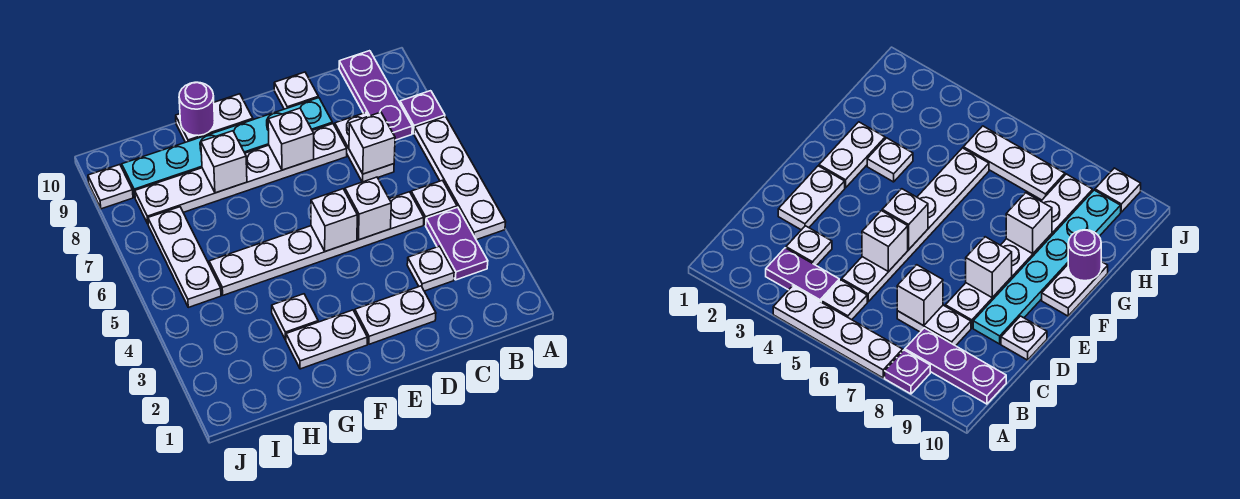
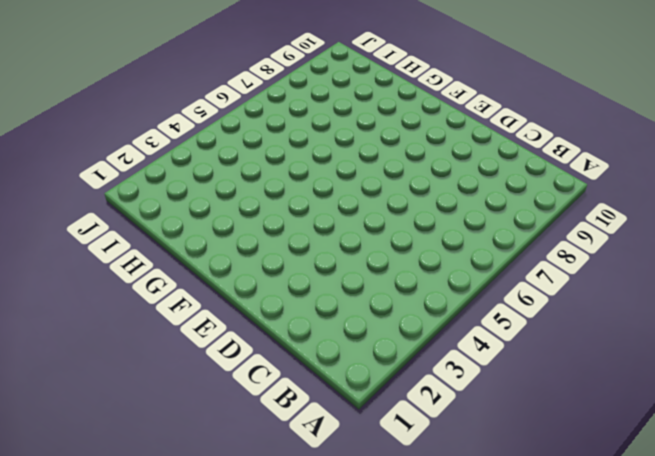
none -> white 1x4 plate [414,116,506,240]
none -> purple 1x1 plate [400,91,445,134]
none -> purple 1x2 plate [426,207,488,280]

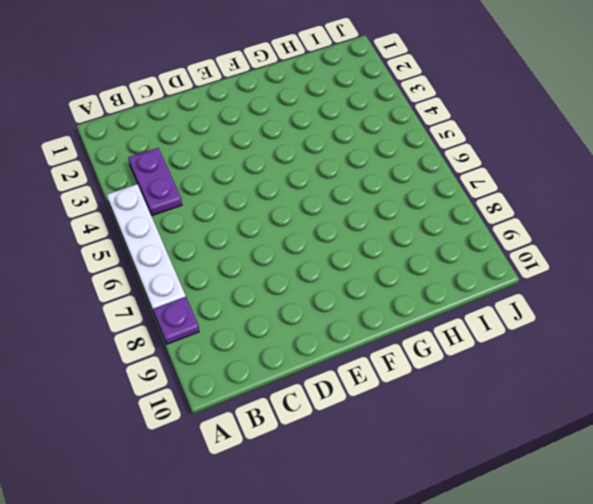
none -> white 1x1 plate [411,180,457,225]
none -> purple 1x3 plate [339,51,412,140]
none -> white 1x1 plate [407,246,454,291]

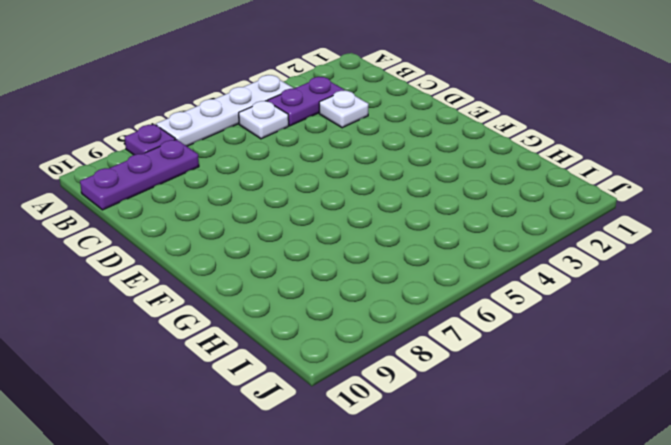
none -> white 1x6 plate [209,192,424,295]
none -> white 1x2 plate [335,113,394,182]
none -> white 1x2 plate [355,286,436,344]

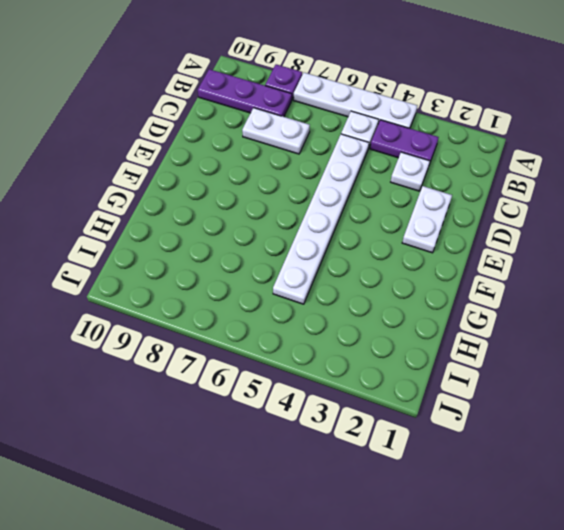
none -> white 1x6 plate [135,124,347,223]
none -> cyan 1x6 plate [122,98,333,197]
none -> white 1x1 plate [274,72,318,109]

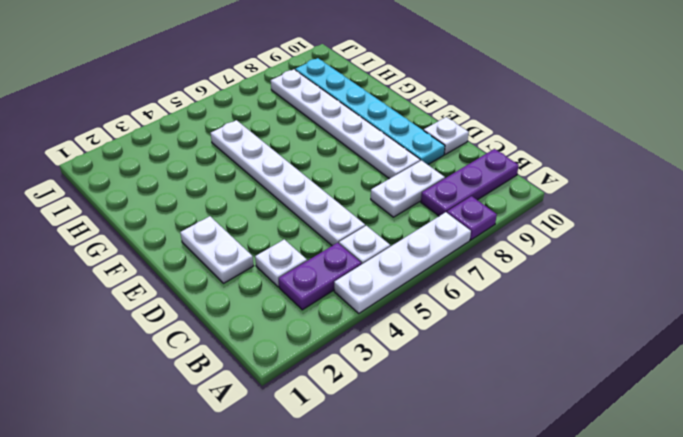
none -> white 1x2 plate [286,310,367,369]
none -> white 1x2 plate [176,94,253,142]
none -> white 1x1 plate [272,294,318,340]

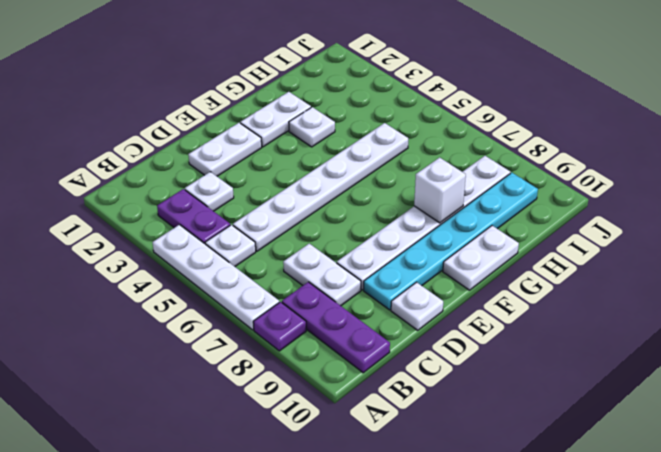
none -> white 1x3 plate [148,207,221,307]
none -> white 1x1 plate [88,165,133,209]
none -> white 1x1 brick [349,112,395,174]

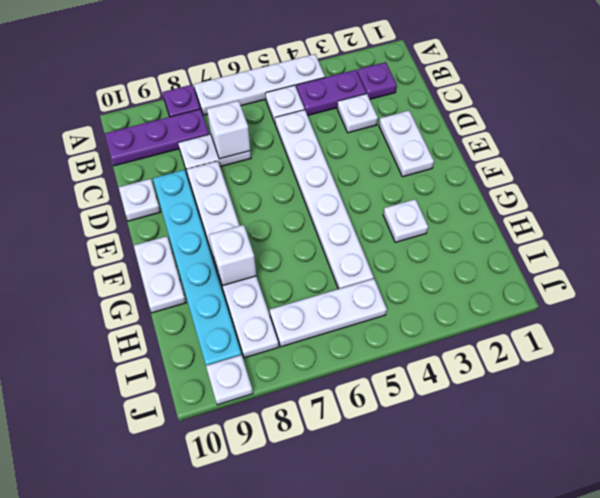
purple 1x1 plate [357,62,397,99] -> none
none -> white 1x2 plate [286,310,367,369]
none -> white 1x1 brick [345,177,391,240]
none -> white 1x1 brick [311,189,357,251]

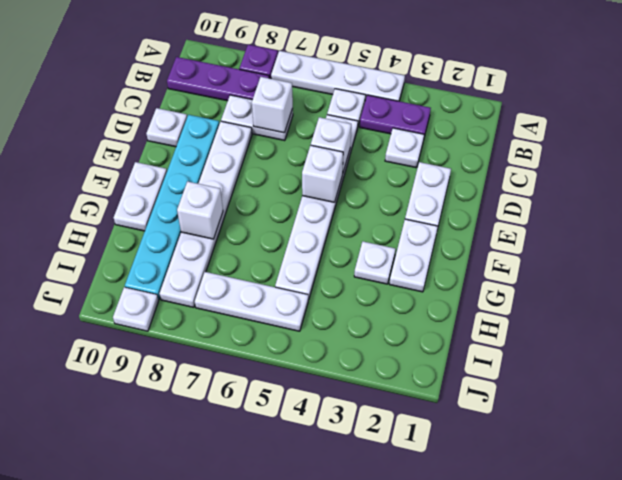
none -> white 1x1 brick [268,108,314,170]
none -> purple 1x1 round brick [179,82,215,136]

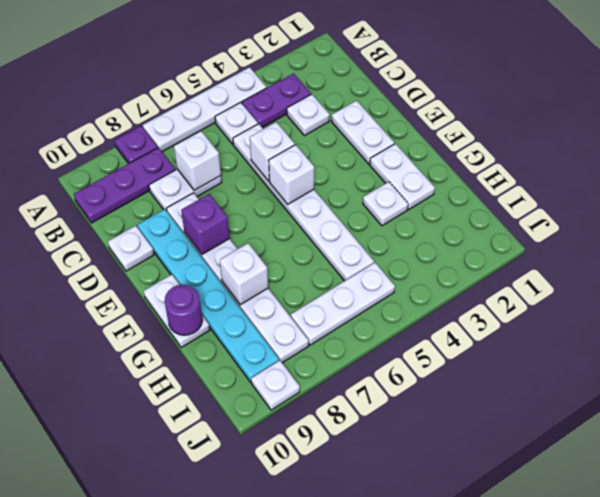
purple 1x1 brick [181,194,230,254] -> white 1x1 brick [268,108,314,170]

